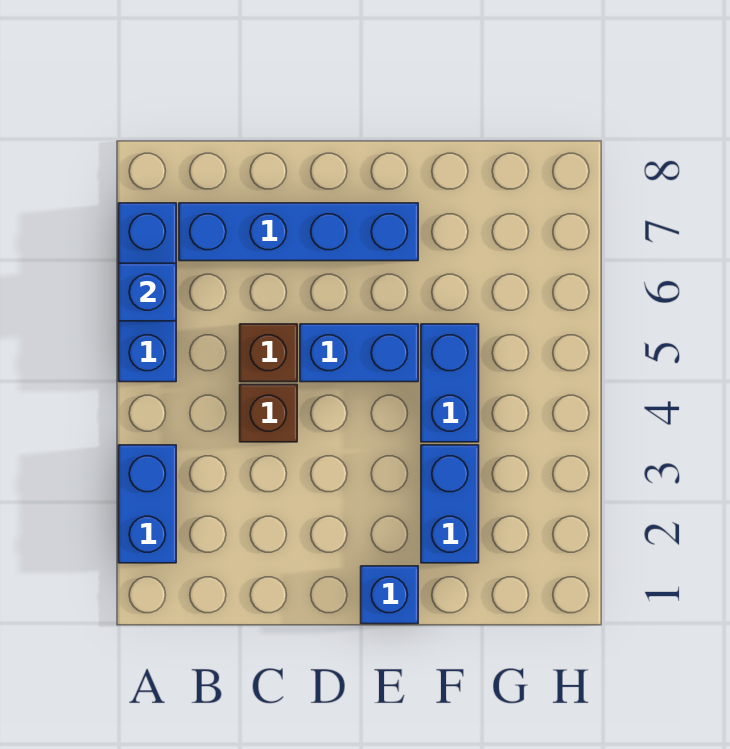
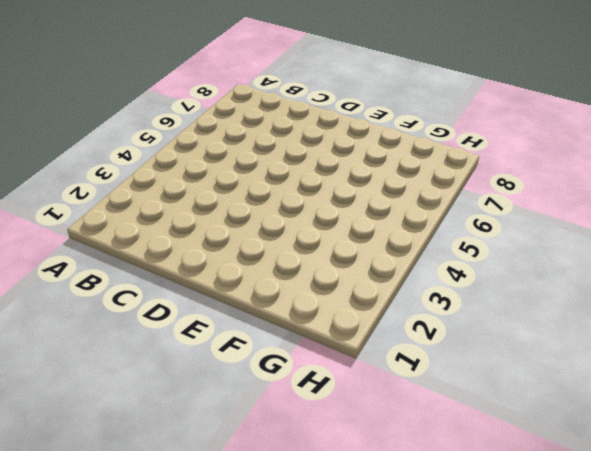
none -> blue 1x2 brick [119,445,176,563]
none -> blue 1x3 brick [119,203,176,382]

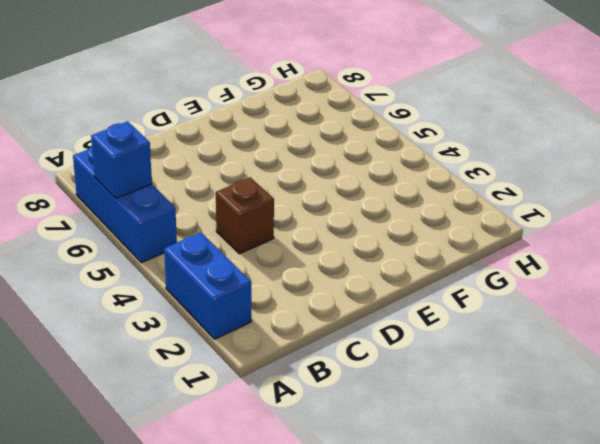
none -> blue 1x4 brick [179,203,418,261]
none -> brown 1x1 brick [240,324,297,382]

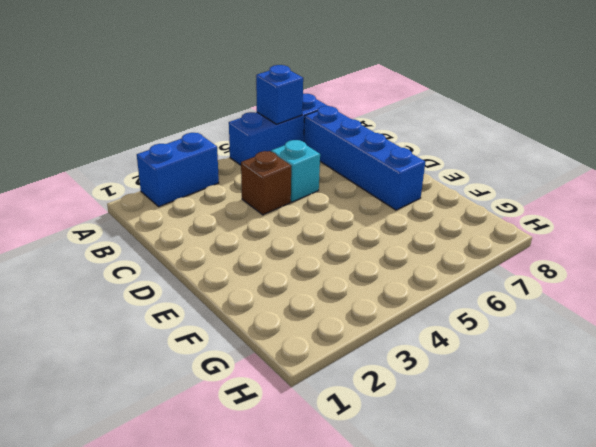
cyan 1x1 brick [271,140,320,202] -> brown 1x1 brick [240,324,297,382]
none -> blue 1x2 brick [300,324,418,382]
none -> blue 1x1 brick [361,566,418,624]

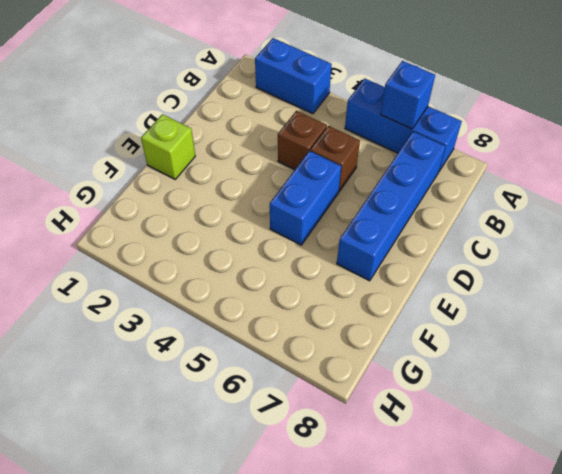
lime 1x1 brick [141,114,195,179] -> blue 1x1 brick [361,566,418,624]
none -> blue 1x2 brick [421,445,479,563]
none -> blue 1x2 brick [421,324,479,442]

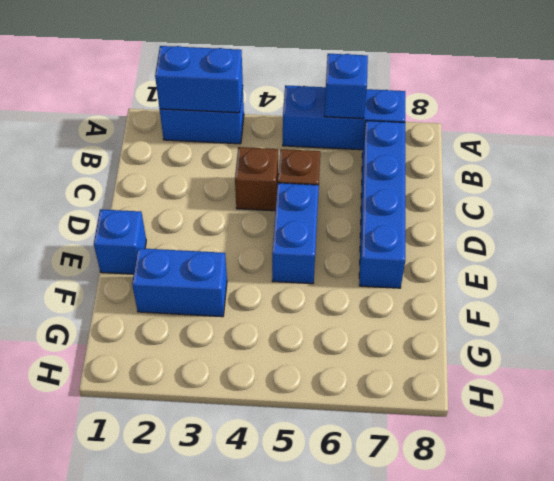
blue 1x2 brick [155,46,243,113] -> blue 1x2 brick moved to [421,324,479,442]

